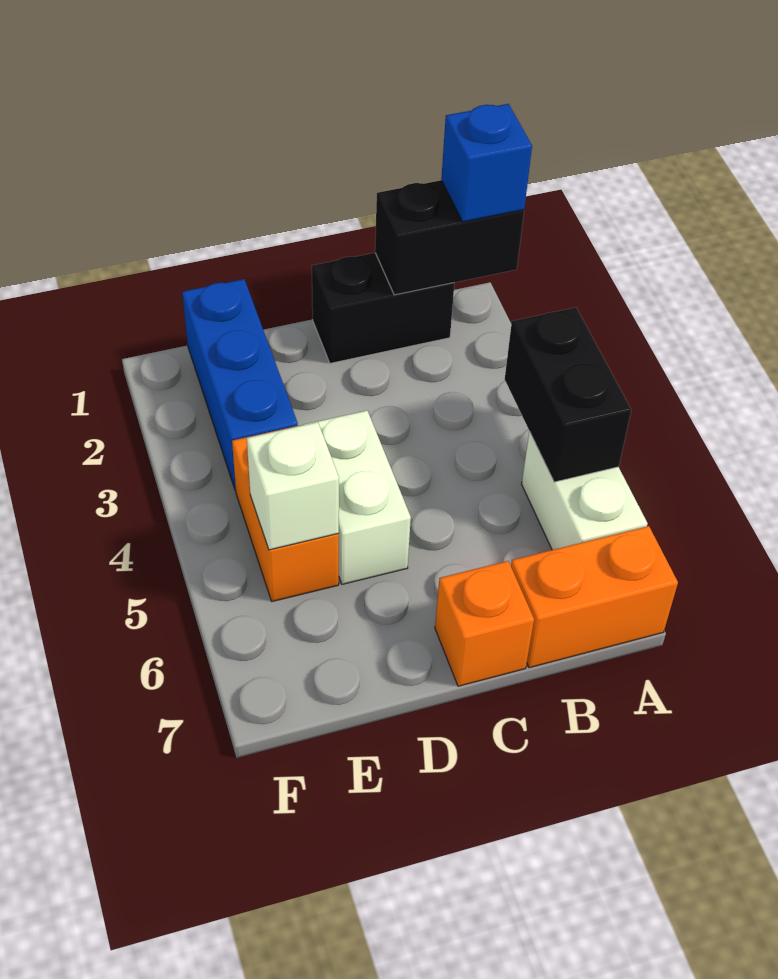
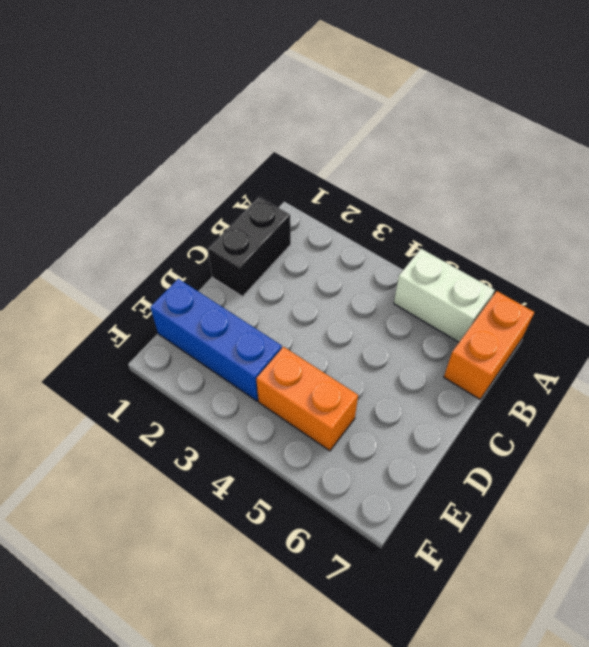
none -> orange 1x1 brick [435,561,534,686]
none -> white 1x2 brick [302,411,411,584]

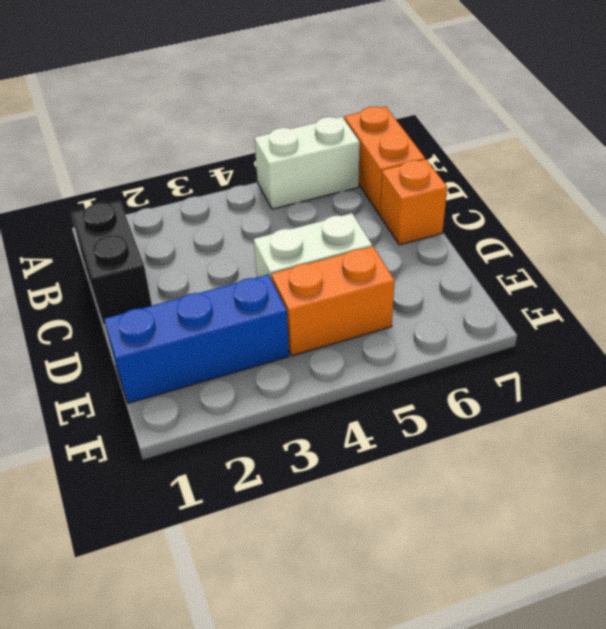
none -> black 1x2 brick [375,180,524,295]
none -> black 1x2 brick [505,307,631,482]

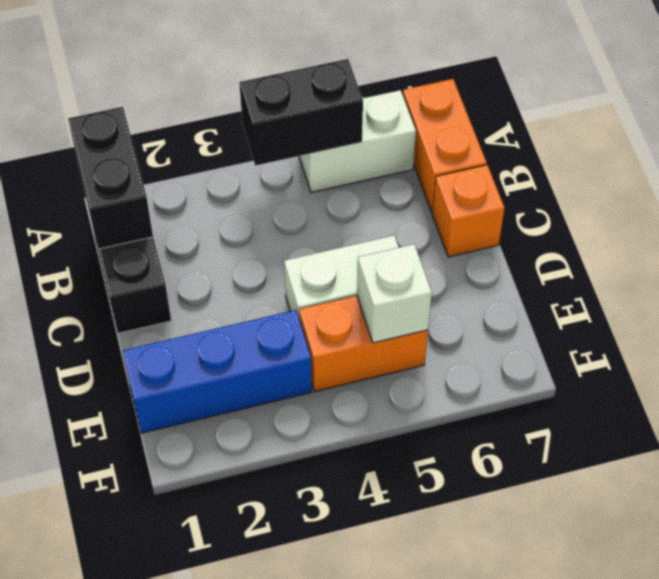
none -> blue 1x1 brick [441,104,532,222]

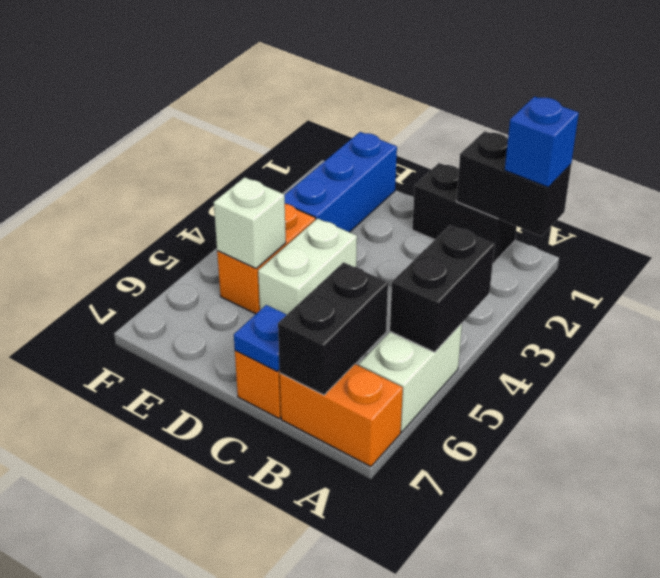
black 1x2 brick [278,262,388,395] -> none
blue 1x1 plate [234,305,287,372] -> none

